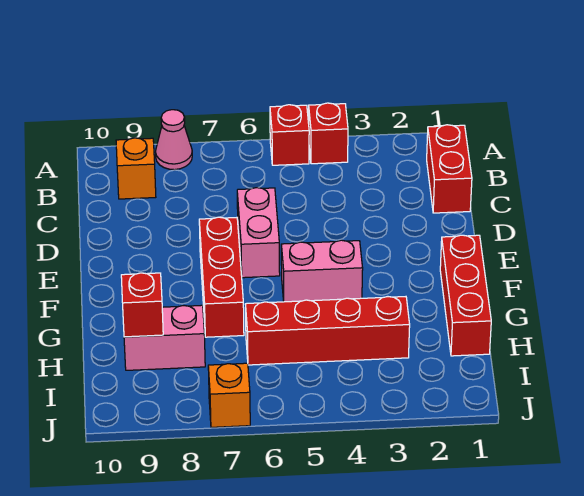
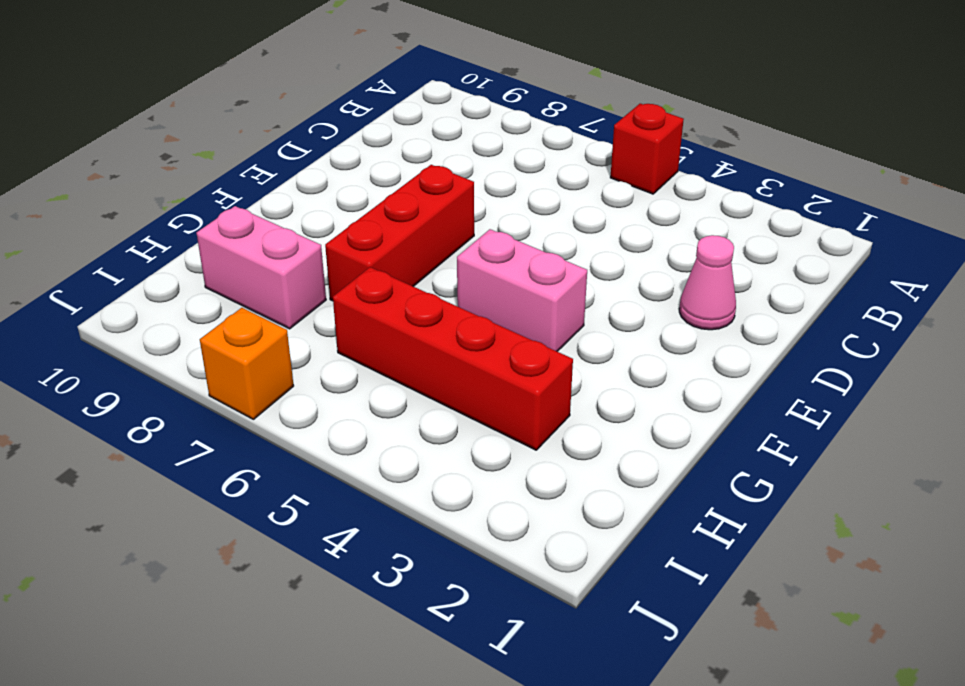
pink 1x1 cone [679,235,736,330] -> pink 1x1 cone moved to [156,110,192,170]
none -> red 1x1 brick [309,103,348,164]
none -> red 1x2 brick [427,125,472,213]
none -> orange 1x1 brick [116,138,156,199]

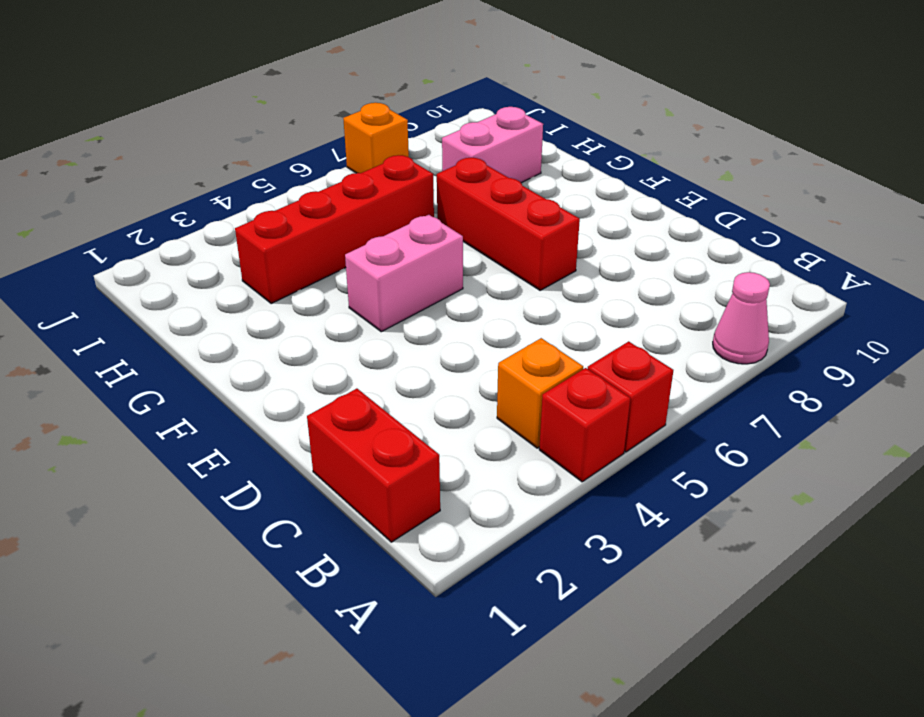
orange 1x1 brick [497,338,583,448] -> orange 1x1 brick moved to [116,138,156,199]
none -> pink 1x2 brick [237,188,280,278]
none -> red 1x3 brick [440,235,491,356]
none -> red 1x1 brick [121,273,163,337]

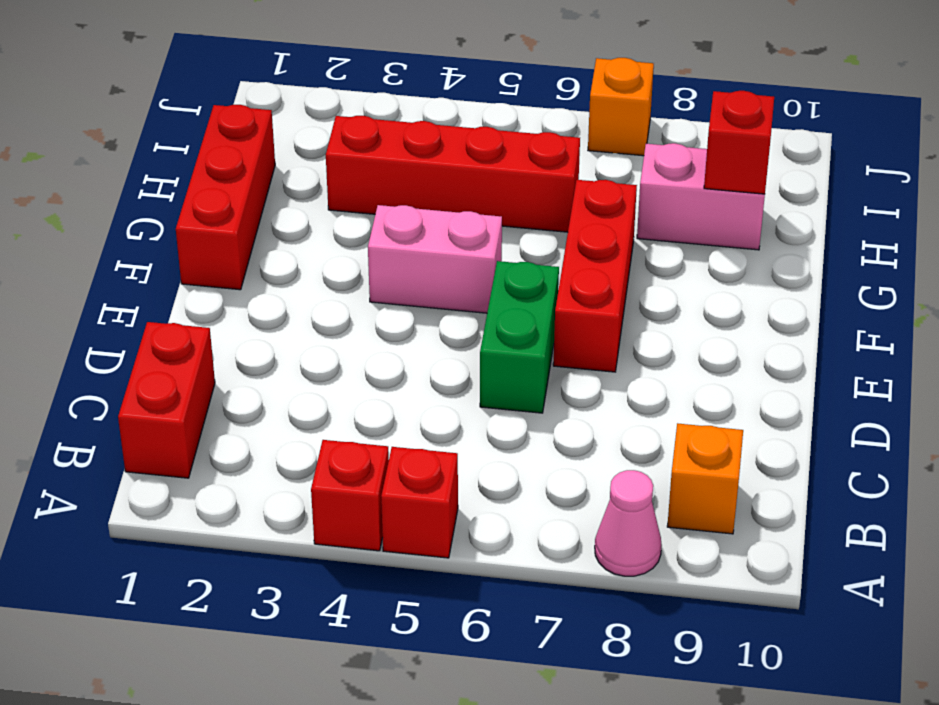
green 1x2 brick [480,261,559,413] -> pink 1x2 brick [237,188,280,278]

